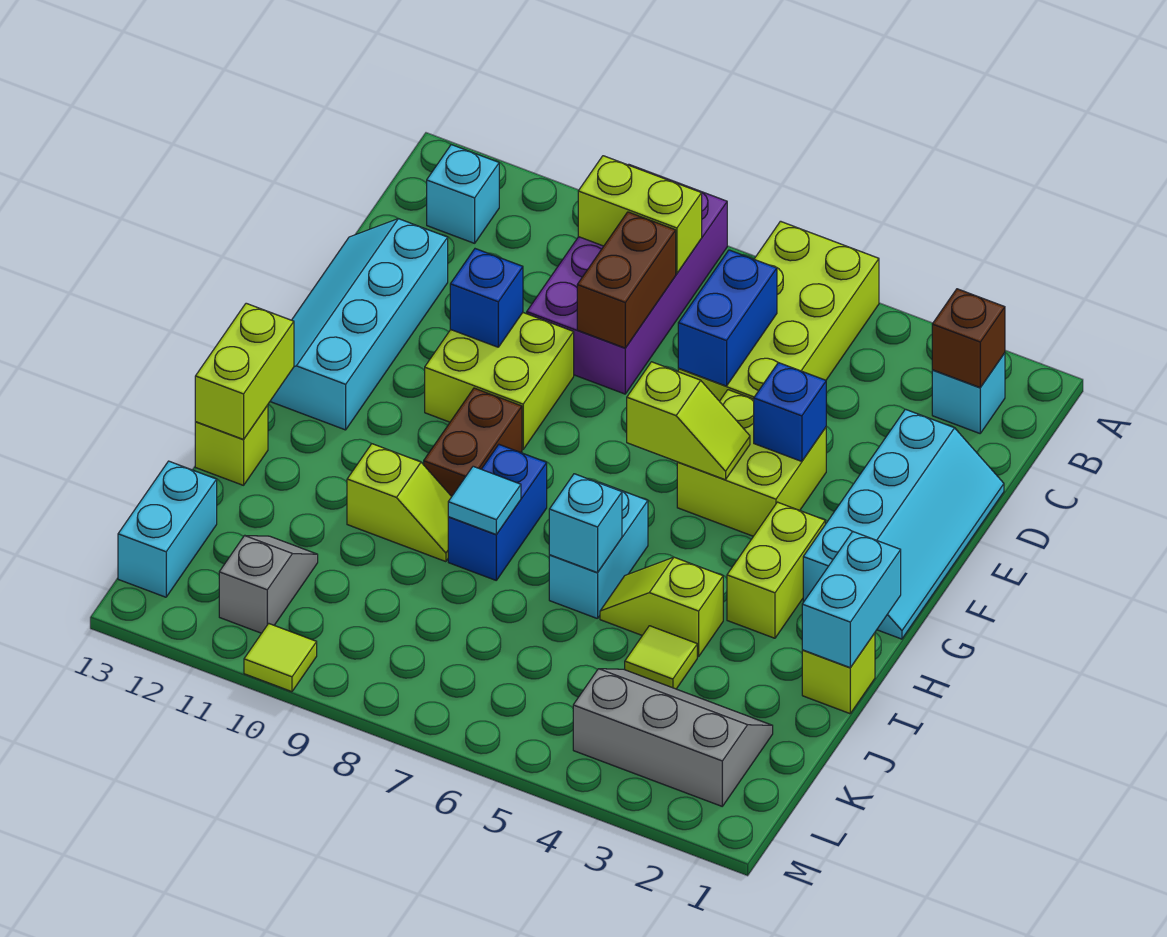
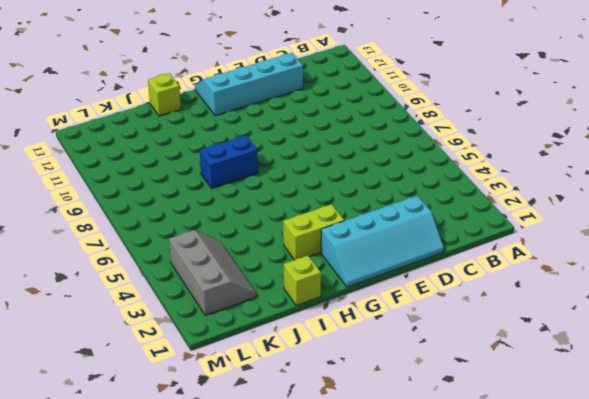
none -> lime 2x4 brick [678,221,879,401]
none -> purple 2x4 brick [527,165,727,394]
none -> cyan 1x1 brick [932,353,1005,433]
none -> cyan 1x1 brick [427,145,499,243]

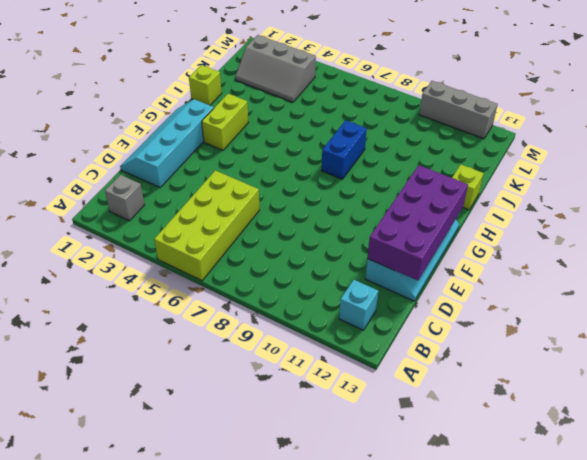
grey 1x1 brick [105,175,145,221] -> cyan 1x1 brick [932,353,1005,433]
purple 2x4 brick [367,165,468,280] -> purple 2x4 brick moved to [527,165,727,394]
grey 1x3 brick [419,81,497,139] -> lime 1x1 tile [244,624,317,692]
none -> lime 2x2 brick [677,390,826,536]
none -> lime 2x2 brick [425,313,574,450]
none -> brown 1x2 brick [424,388,522,496]
none -> cyan 1x2 brick [549,483,648,619]

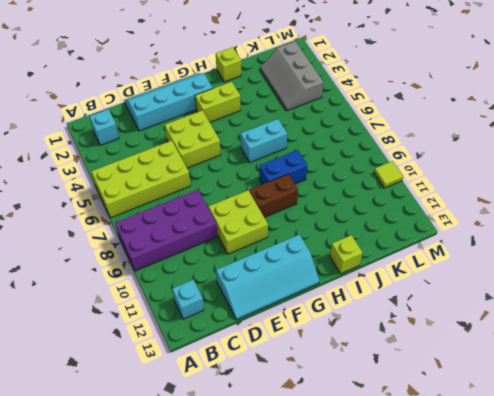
none -> lime 1x2 slope [600,557,723,657]
none -> lime 1x2 slope [347,444,452,562]
none -> lime 1x1 tile [625,626,697,689]
none -> grey 1x2 slope [219,536,318,633]

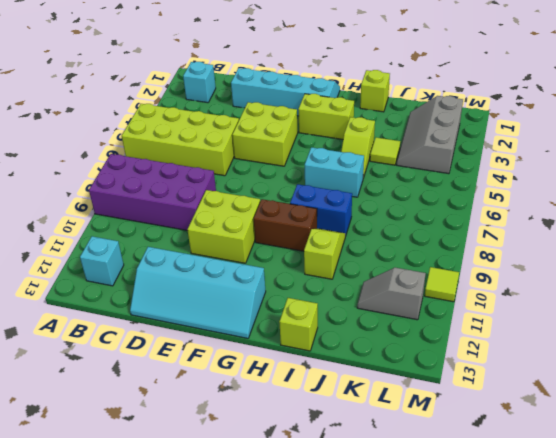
none -> cyan 1x2 brick [118,461,217,597]
none -> brown 1x1 brick [932,289,1005,387]
none -> lime 1x2 brick [578,156,702,274]
none -> blue 1x2 brick [678,250,777,386]

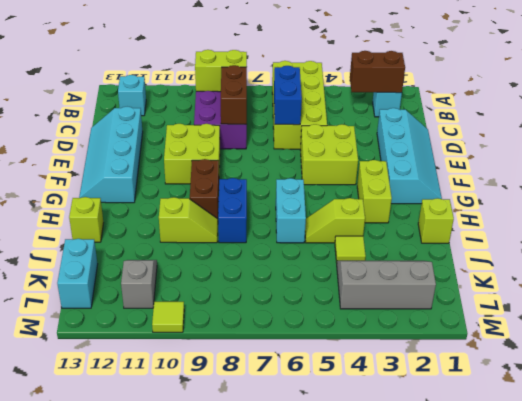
brown 1x2 brick [350,51,405,93] -> brown 1x1 brick [932,289,1005,387]
none -> blue 1x1 brick [754,363,826,461]
none -> blue 1x1 brick [450,249,523,347]
none -> lime 1x2 slope [627,362,750,480]
none -> cyan 1x2 brick [802,532,901,668]

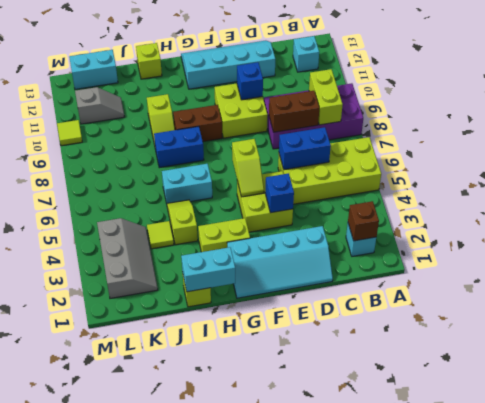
none -> lime 1x2 brick [195,303,294,439]
none -> cyan 1x1 brick [549,474,622,573]
none -> cyan 1x1 tile [448,466,521,534]

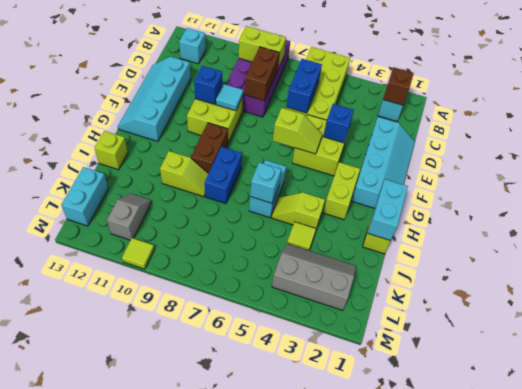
cyan 1x1 tile [216,84,243,111] -> cyan 1x1 tile moved to [448,466,521,534]
none -> lime 1x2 brick [195,303,294,439]

